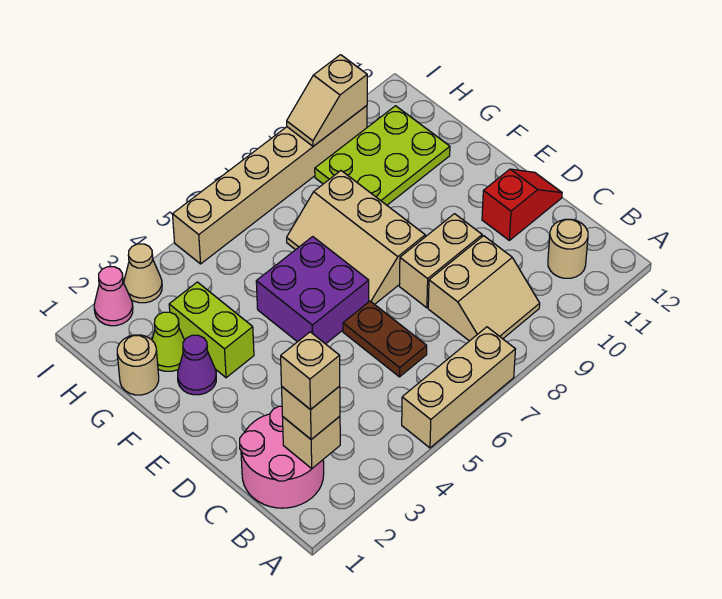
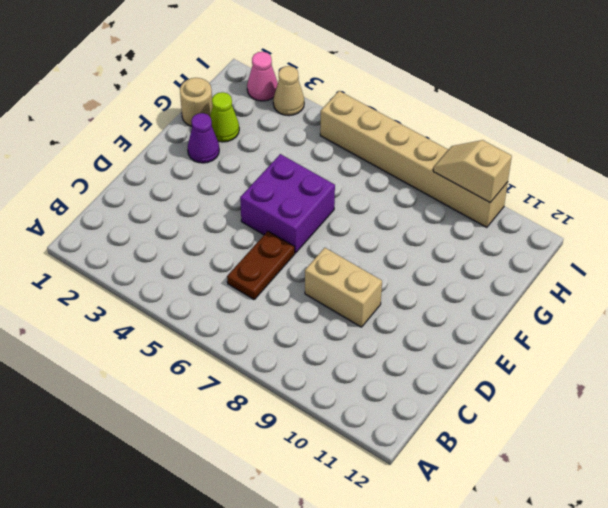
none -> tan 1x3 brick [402,327,516,448]
none -> pink 2x2 round brick [240,406,324,508]
none -> tan 2x2 slope [428,236,540,341]

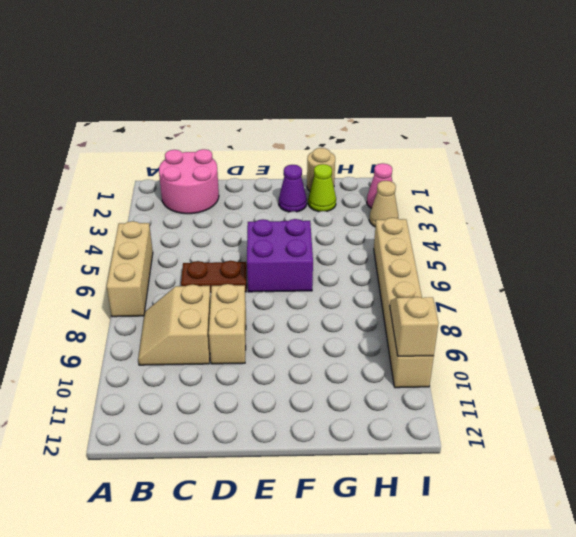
none -> tan 1x1 round brick [548,219,588,278]
none -> red 1x2 slope [482,169,562,240]
none -> tan 2x3 slope [287,171,425,304]

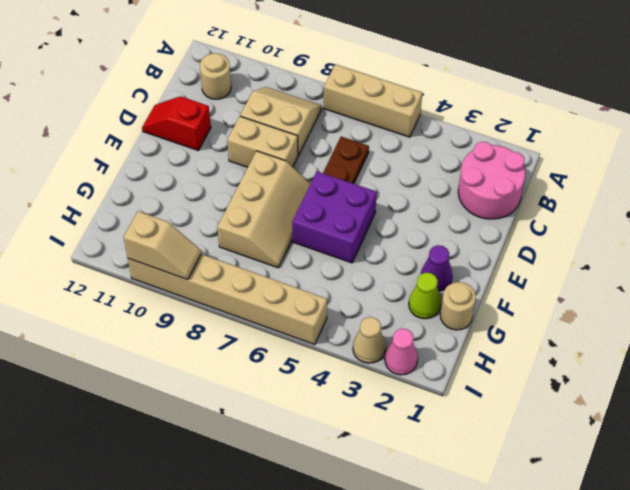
none -> lime 1x2 brick [169,282,254,378]
none -> lime 2x3 plate [315,106,450,205]
none -> tan 1x1 brick [283,416,340,469]

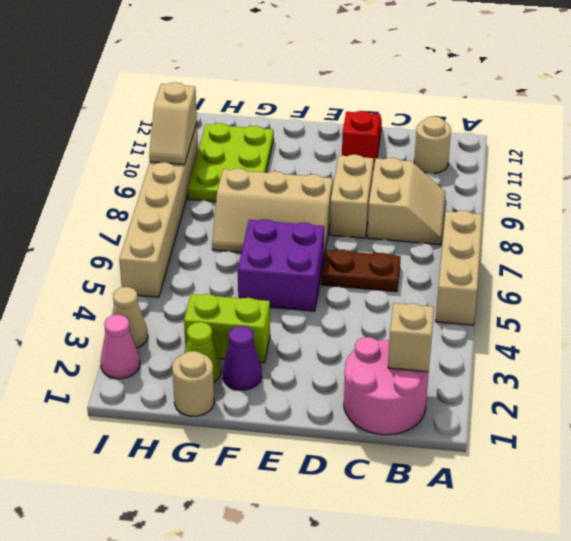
none -> tan 1x1 brick [282,386,340,439]
none -> tan 1x1 brick [281,332,340,410]

